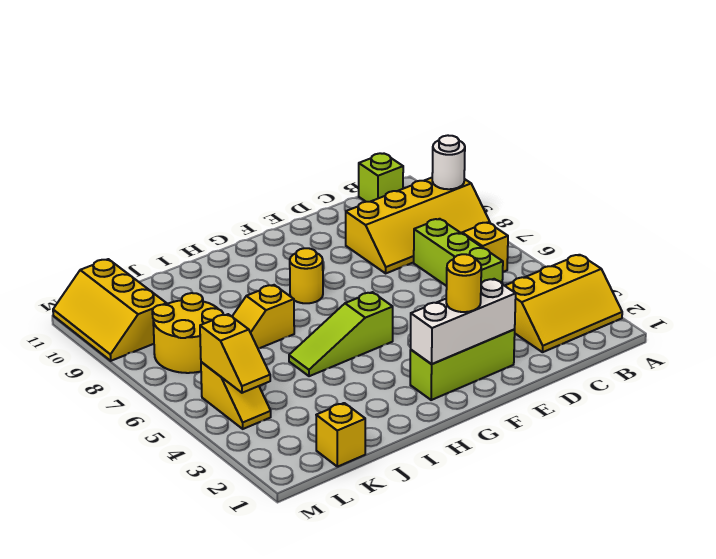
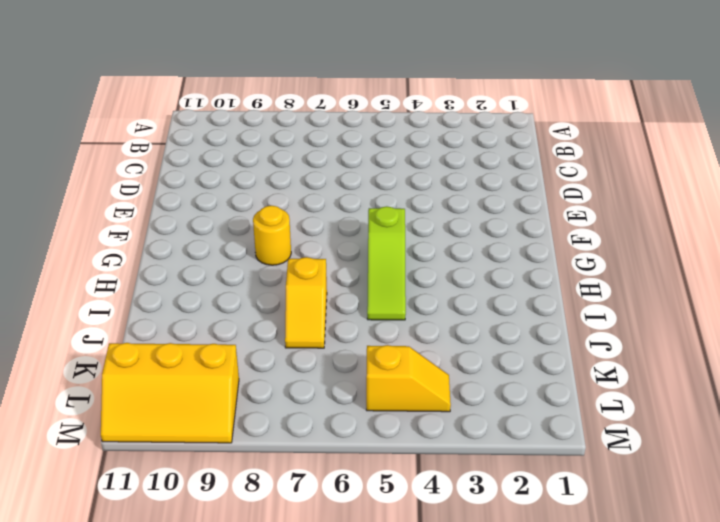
none -> yellow 2x3 slope [505,255,622,352]
none -> yellow 2x4 slope [346,178,490,273]
none -> yellow 1x1 brick [462,222,508,272]

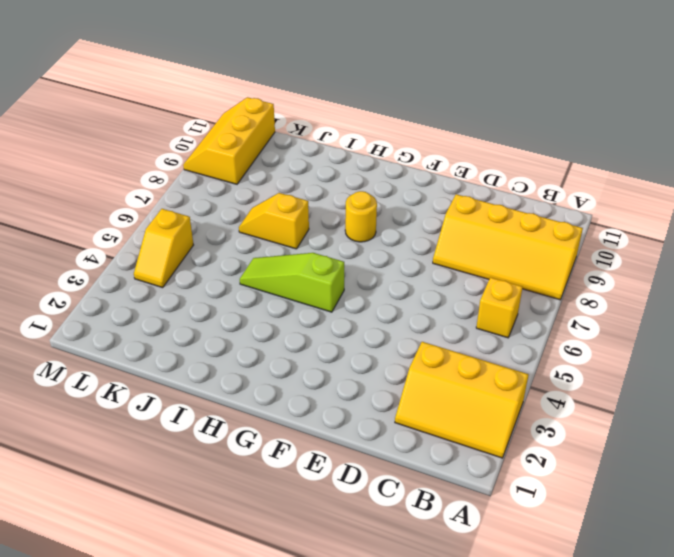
none -> lime 1x1 brick [359,153,403,202]
none -> lime 1x3 brick [414,219,503,286]
none -> lime 1x3 brick [410,330,515,400]

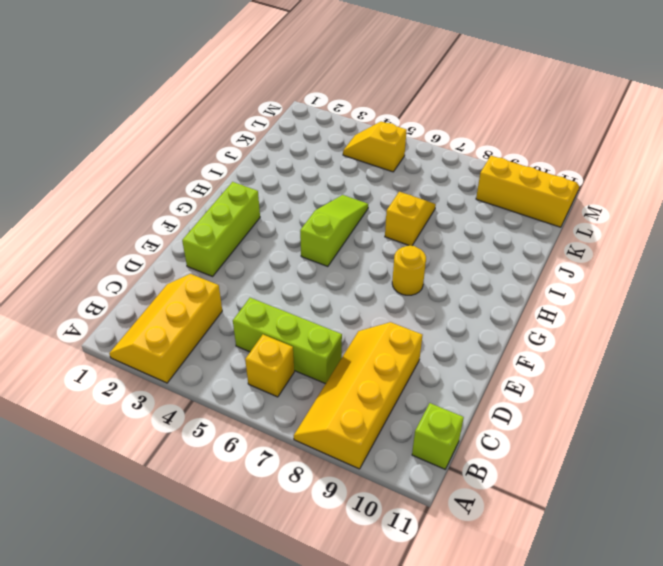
none -> yellow 1x1 brick [316,403,365,467]
none -> yellow 2x2 round brick [152,293,223,373]
none -> white 1x1 round brick [432,135,465,189]

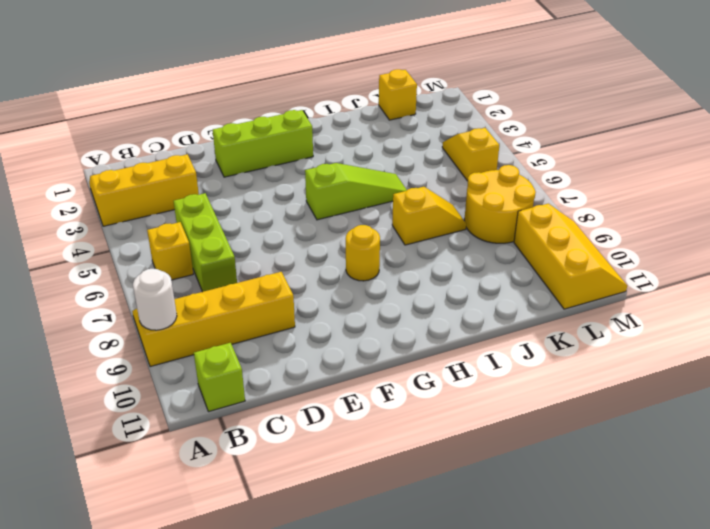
none -> white 1x3 brick [411,279,516,364]
none -> yellow 1x2 slope [200,314,270,393]
none -> yellow 1x1 round brick [446,254,481,312]

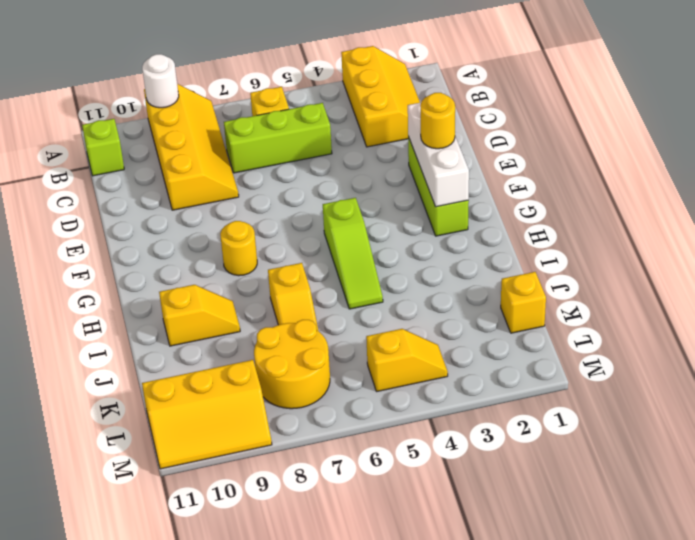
yellow 1x2 slope [159,285,240,346] -> yellow 1x2 slope moved to [200,314,270,393]

